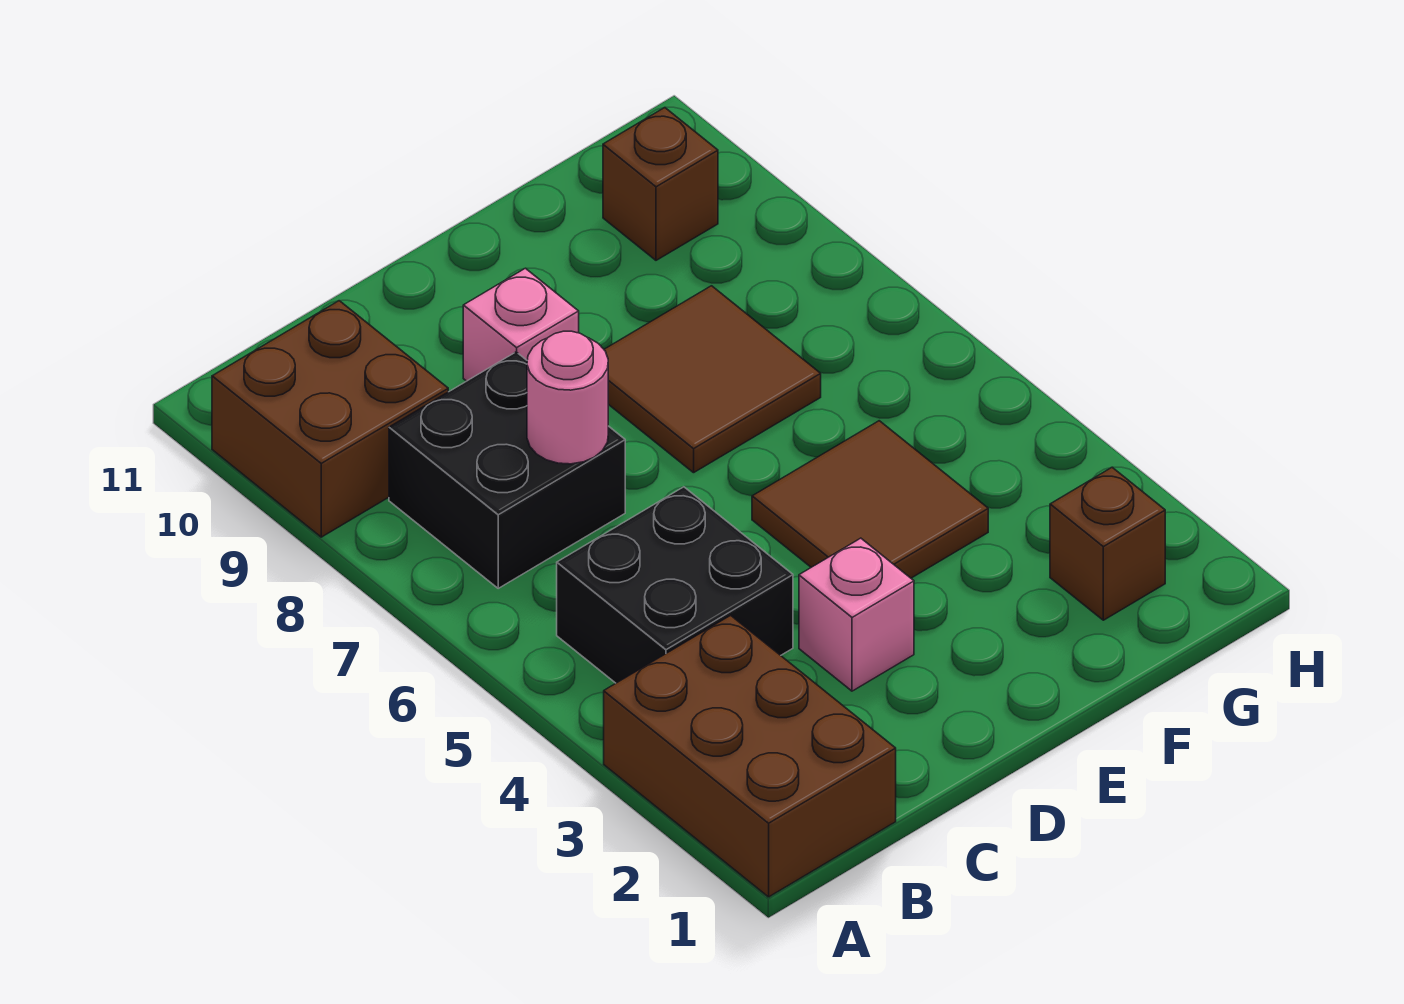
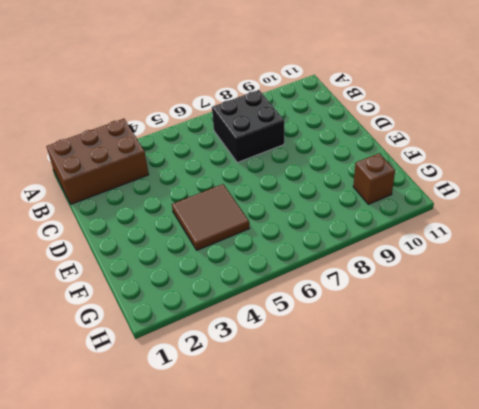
none -> brown 2x2 brick [212,301,448,537]
none -> black 2x2 brick [557,487,793,683]

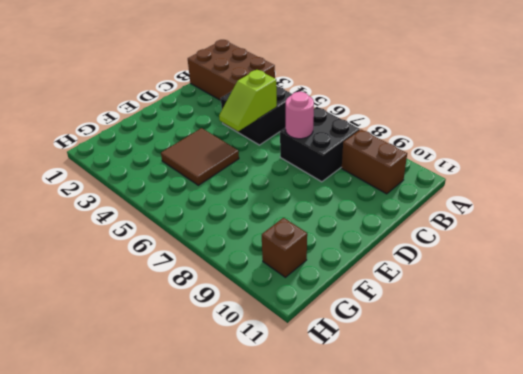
brown 1x2 brick [342,129,407,194] -> brown 2x2 brick [212,301,448,537]
lime 1x2 slope [219,70,277,131] -> none
none -> pink 1x1 brick [799,538,914,691]
none -> pink 1x1 brick [463,268,579,381]

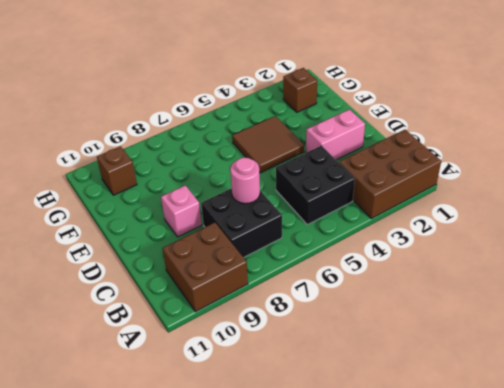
pink 1x2 brick [306,109,365,160] -> pink 1x1 brick [799,538,914,691]
none -> brown 2x2 tile [604,286,821,473]

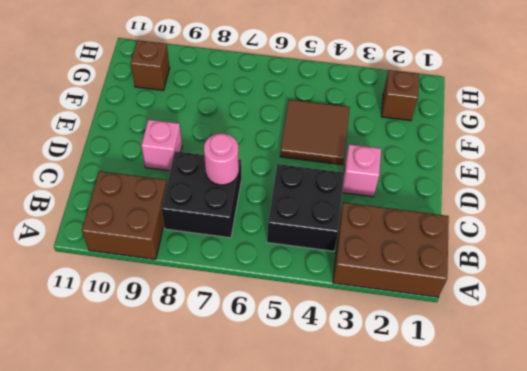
none -> brown 2x2 tile [604,286,821,473]

